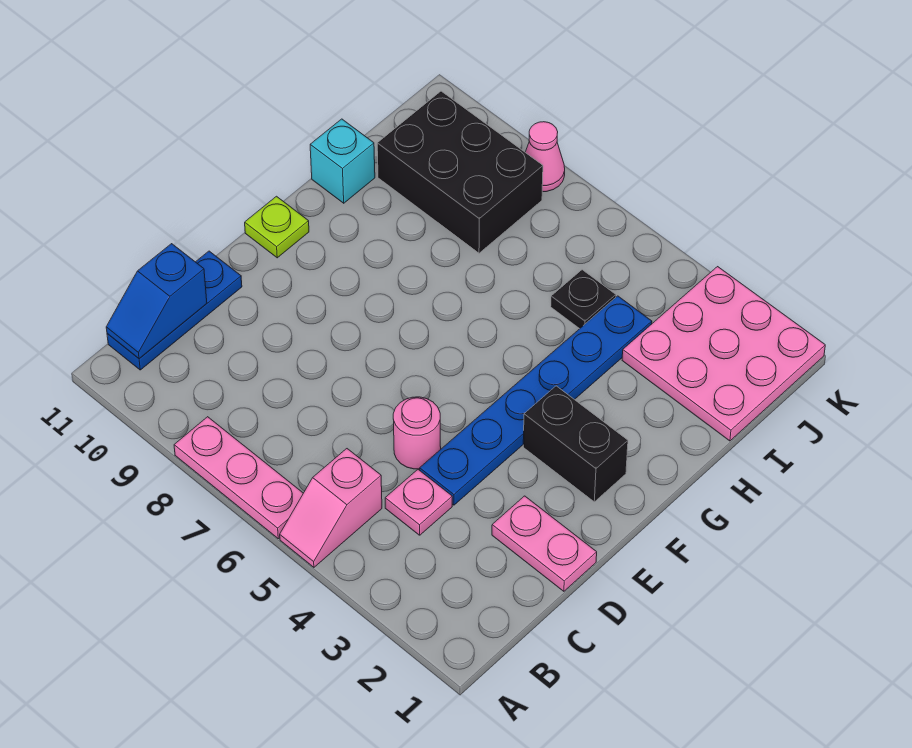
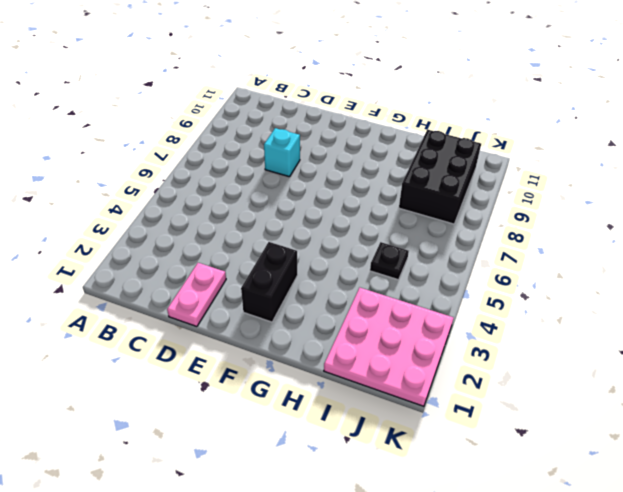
cyan 1x1 brick [264,128,300,177] -> cyan 1x1 brick moved to [310,119,375,203]
none -> pink 1x2 slope [280,449,382,567]
none -> pink 1x3 plate [174,417,303,539]
none -> blue 1x3 plate [107,251,242,370]

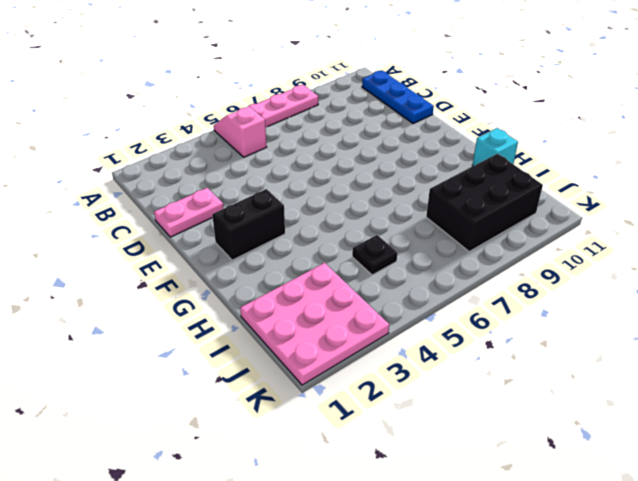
none -> pink 1x1 plate [385,470,452,535]
none -> blue 1x6 plate [420,296,652,505]
none -> pink 1x1 round brick [393,397,441,469]

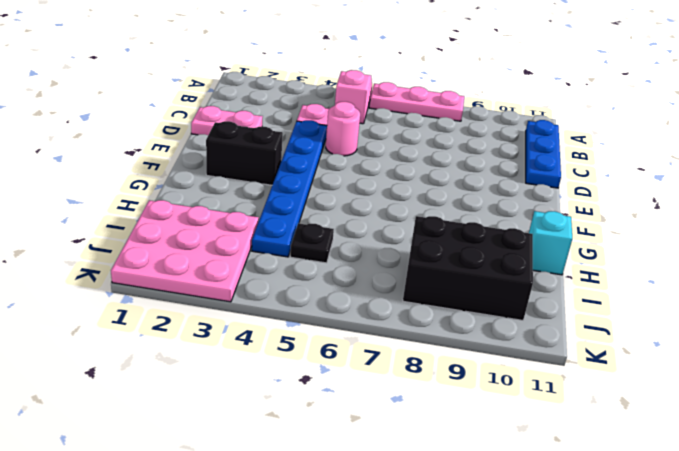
none -> lime 1x1 plate [245,196,309,258]
none -> pink 1x1 cone [525,122,565,192]
none -> blue 1x2 slope [106,244,207,359]

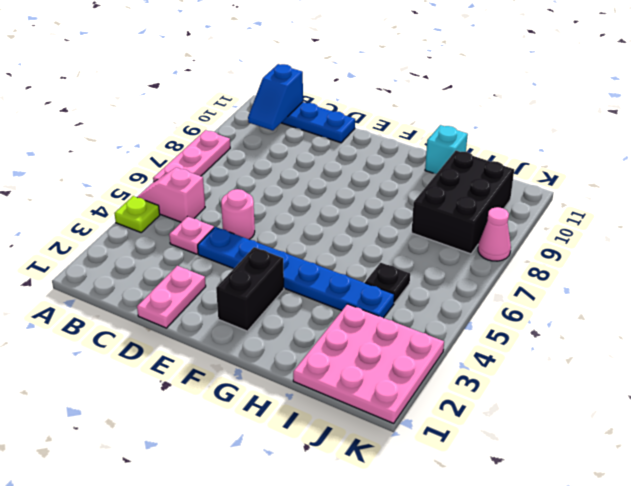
lime 1x1 plate [114,196,160,232] -> lime 1x1 plate moved to [245,196,309,258]
blue 1x2 slope [248,64,303,131] -> blue 1x2 slope turned to [106,244,207,359]

